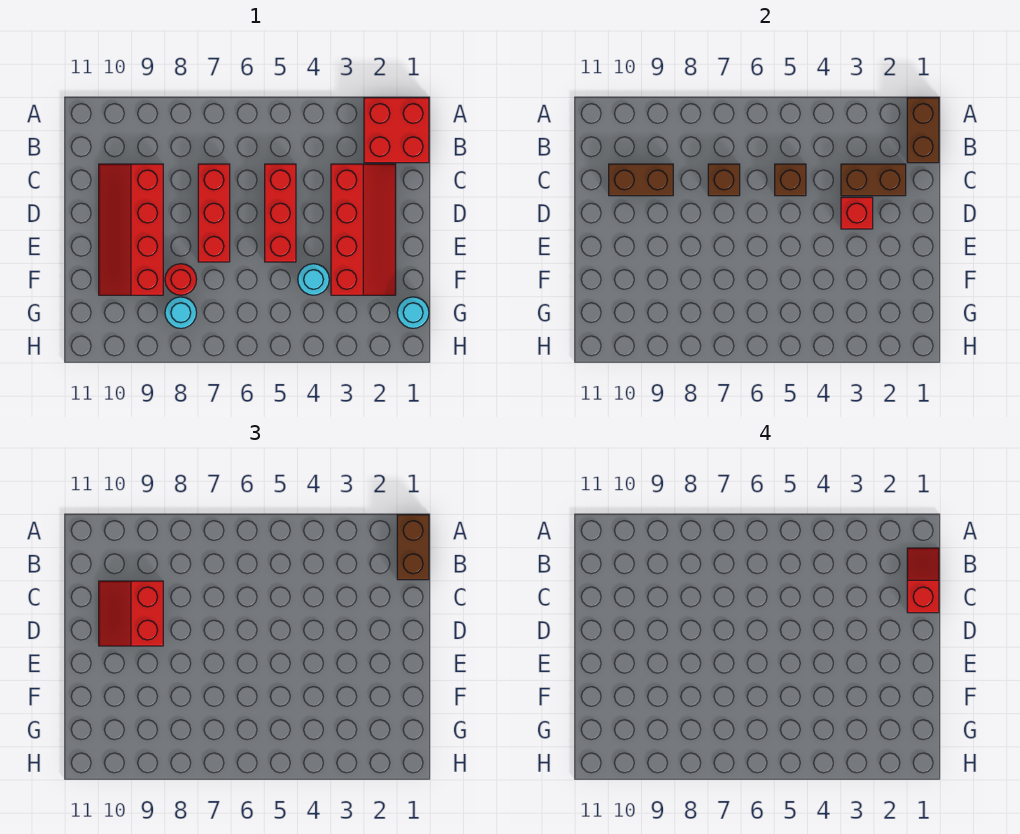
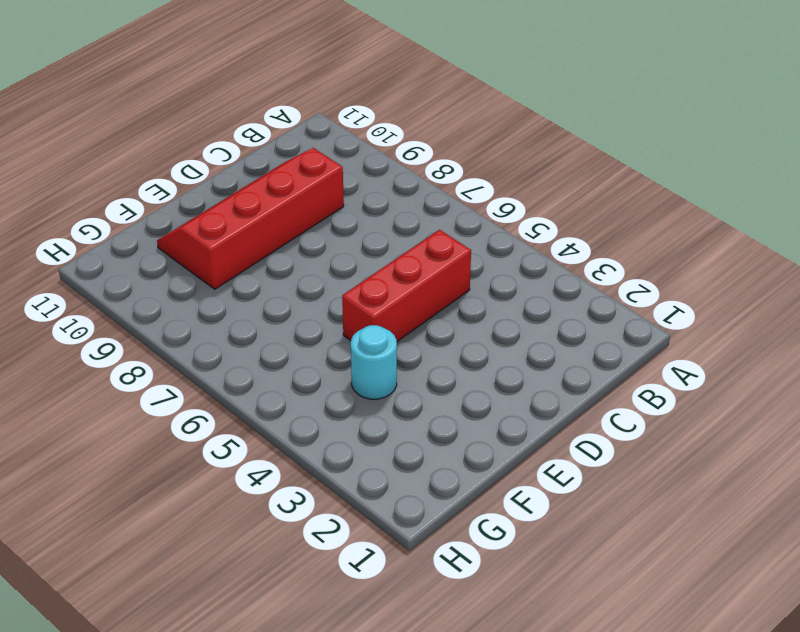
none -> red 2x2 brick [364,98,429,163]
none -> red 2x4 slope [331,164,396,295]
none -> red 1x3 brick [198,164,230,262]

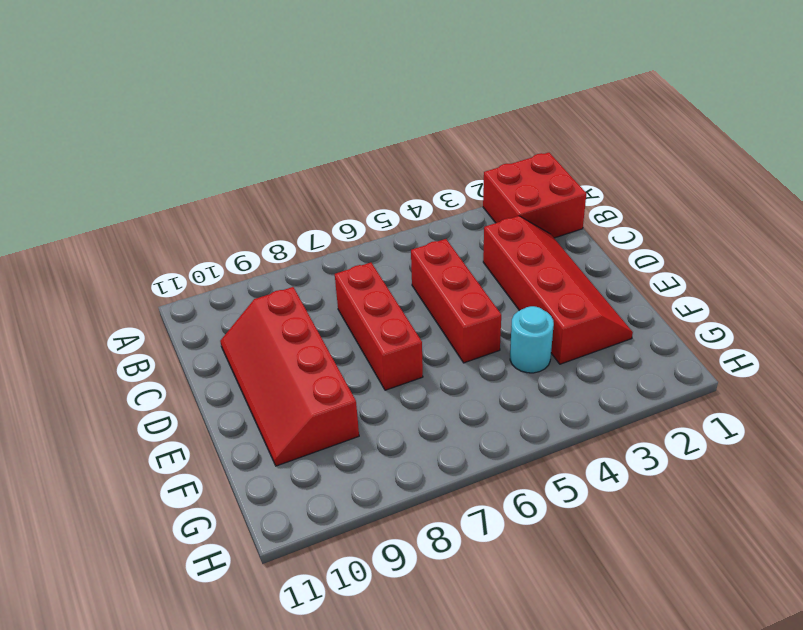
none -> red 1x1 round brick [165,264,197,295]
none -> cyan 1x1 round brick [397,297,429,328]
none -> cyan 1x1 round brick [165,297,197,328]

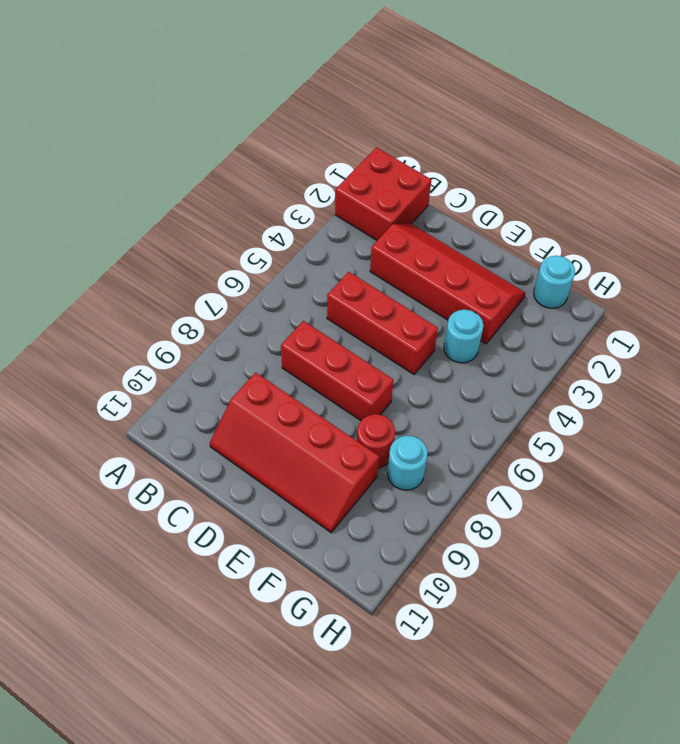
none -> brown 1x2 brick [907,98,939,163]
none -> brown 1x2 brick [841,164,906,196]
none -> brown 1x1 brick [775,164,806,196]

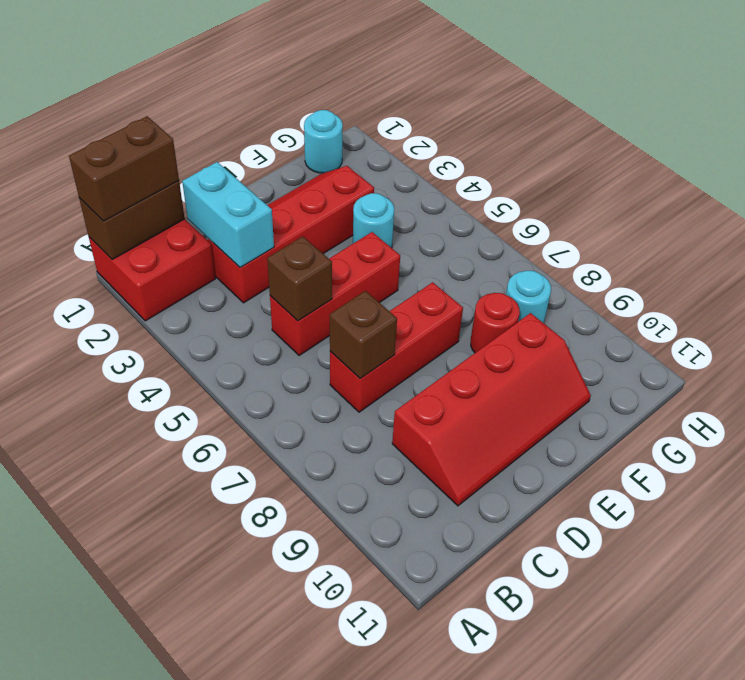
cyan 1x2 brick [182,162,274,268] -> brown 1x2 brick [841,164,906,196]
none -> brown 1x2 brick [609,164,673,196]
none -> red 1x1 brick [841,197,873,229]
none -> red 2x2 slope [99,581,163,646]

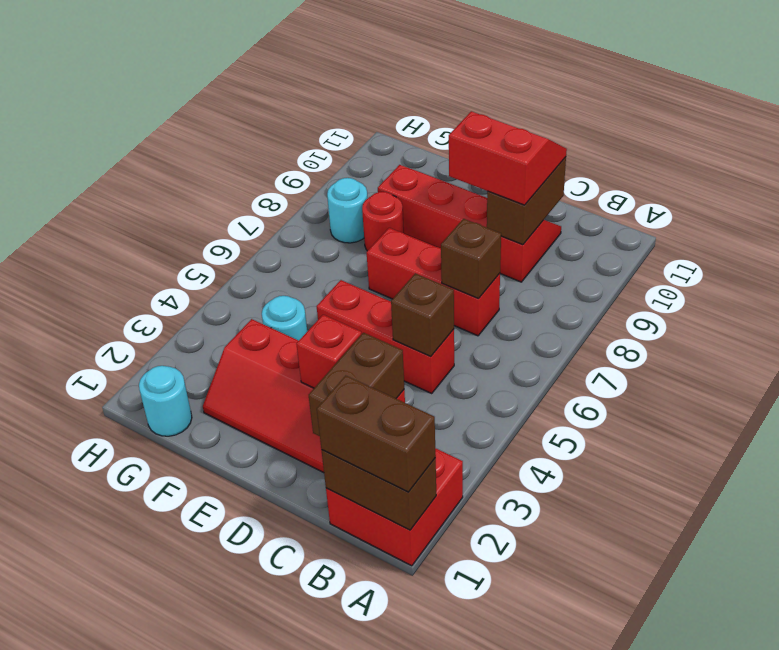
none -> red 1x2 slope [907,548,939,613]

